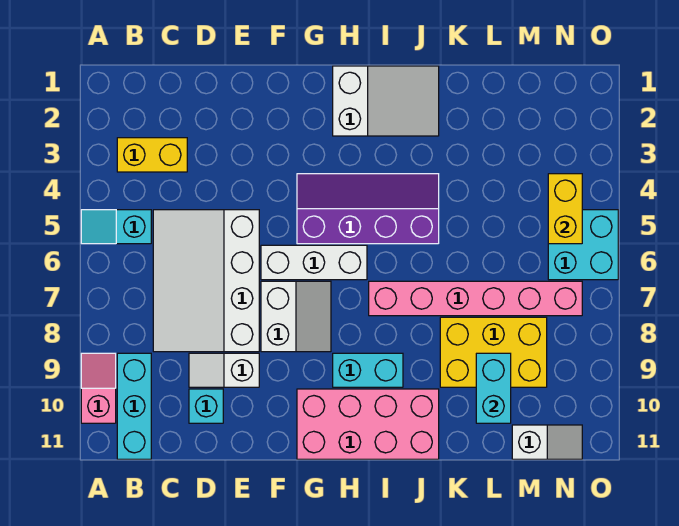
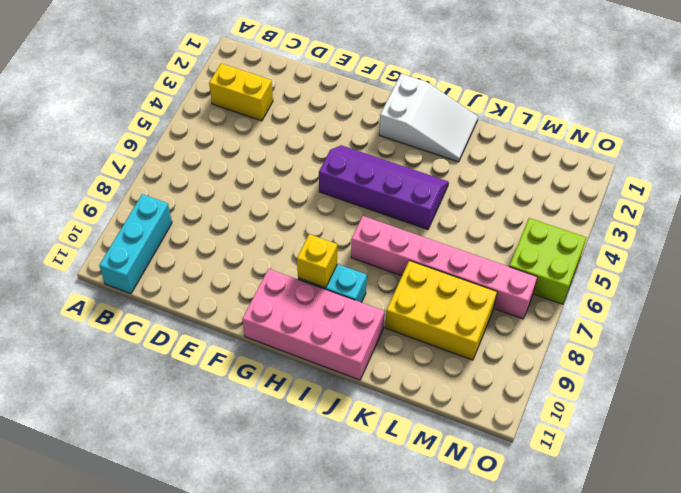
yellow 1x1 brick [297,234,337,288] -> none
lime 2x2 brick [509,218,586,304] -> cyan 2x2 brick [548,210,618,280]
none -> cyan 1x2 slope [81,210,151,244]
none -> pink 1x2 slope [81,353,116,423]
none -> white 3x4 slope [153,210,259,352]

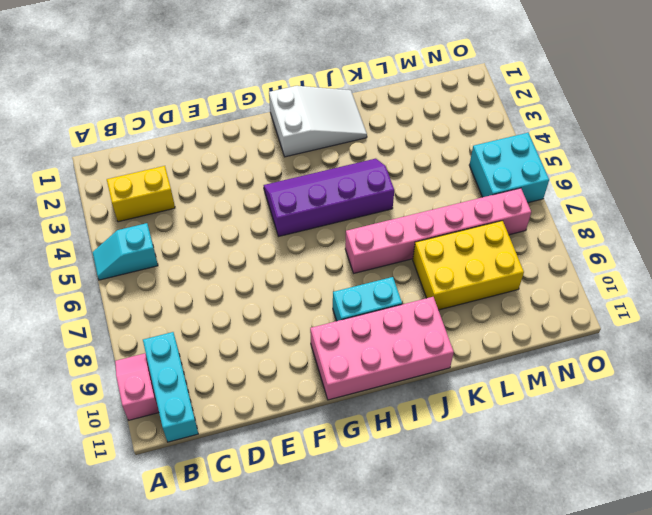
none -> white 3x4 slope [153,210,259,352]
none -> white 1x2 slope [189,353,259,387]
none -> cyan 1x1 brick [189,389,223,423]

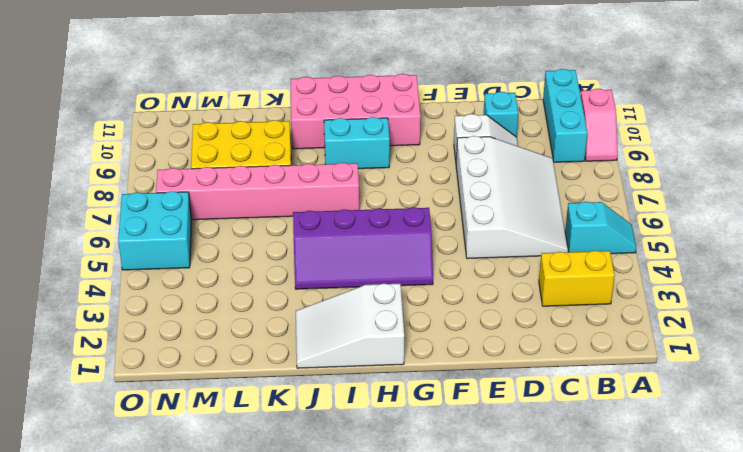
none -> white 1x3 brick [261,245,367,280]
none -> white 2x2 slope [261,281,331,352]
none -> white 1x2 slope [512,425,582,459]

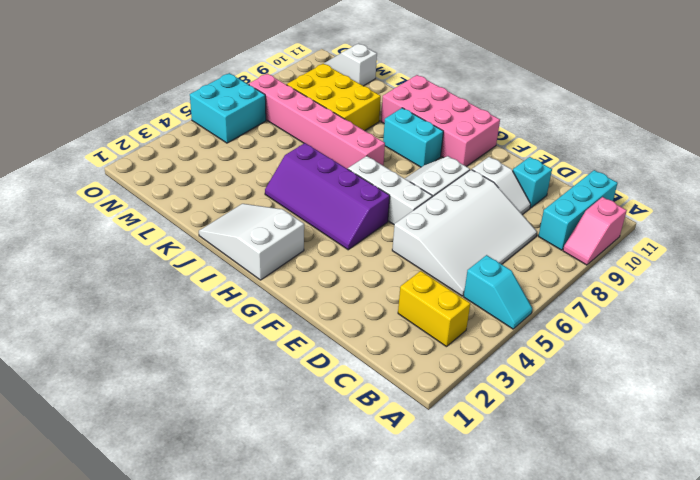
none -> cyan 1x2 brick [476,353,511,423]
none -> yellow 1x2 brick [548,174,582,244]

